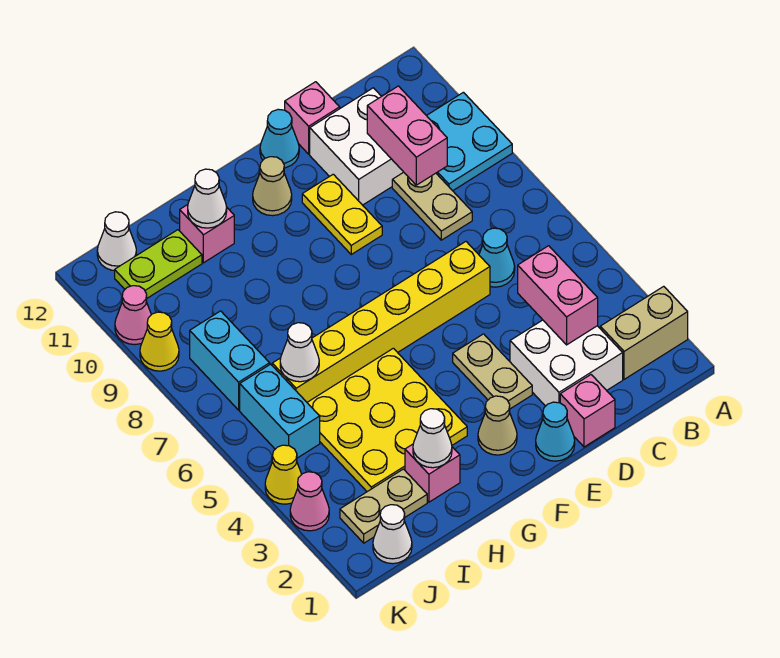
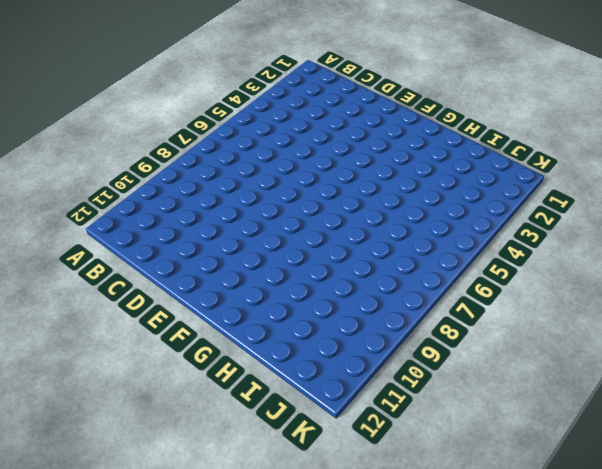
none -> tan 1x2 brick [600,286,688,379]
none -> cyan 2x2 plate [427,92,512,191]
none -> white 2x2 brick [510,320,623,406]
none -> cyan 1x1 cone [479,228,515,287]

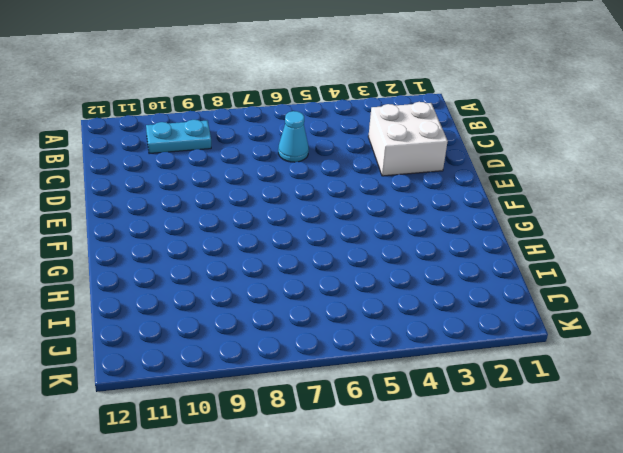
cyan 1x2 plate [146,120,211,154] -> cyan 2x2 plate [427,92,512,191]
none -> tan 1x2 brick [600,286,688,379]
none -> tan 1x2 plate [392,172,472,240]
none -> white 2x2 brick [310,88,403,205]
none -> pink 1x1 brick [560,375,615,447]

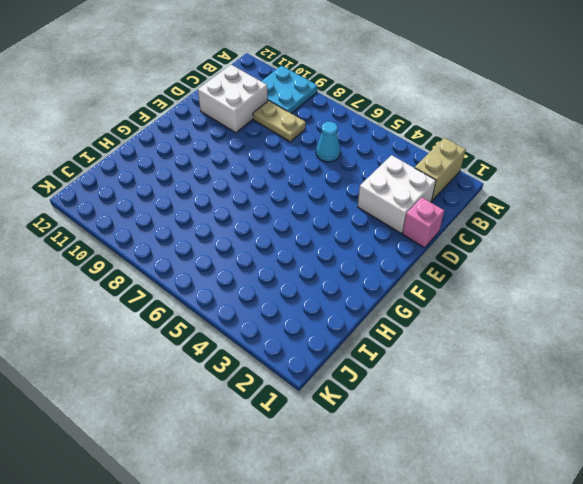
none -> yellow 1x6 brick [272,242,490,402]
none -> pink 1x1 brick [285,82,340,154]
none -> cyan 1x1 cone [536,402,575,461]
none -> tan 1x2 plate [453,334,532,409]

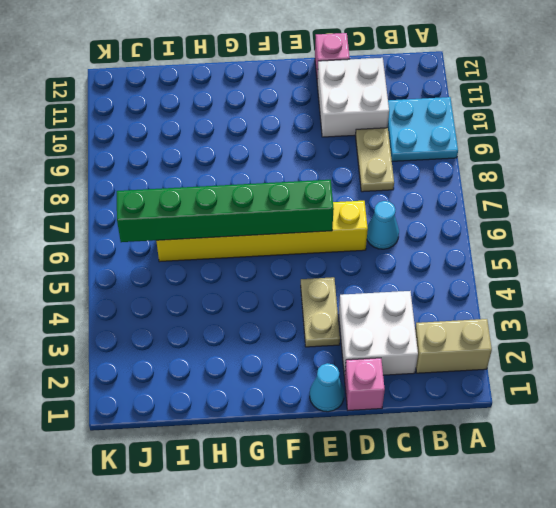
green 1x6 brick [117,180,334,242] -> white 1x1 cone [280,323,319,382]
none -> yellow 1x2 plate [302,174,382,254]
none -> cyan 1x1 cone [260,109,299,168]
none -> tan 1x1 cone [478,396,517,455]
none -> tan 1x1 cone [253,157,292,216]

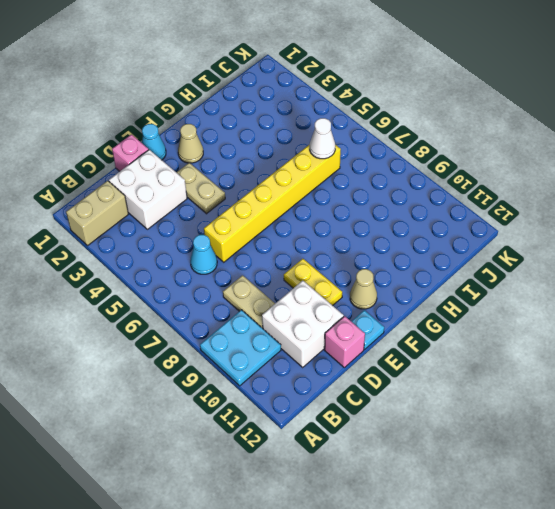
cyan 1x1 plate [351,310,384,349] -> cyan 1x1 cone [260,109,299,168]
none -> yellow 3x3 plate [307,348,467,492]
none -> pink 1x1 brick [405,444,460,502]
none -> pink 1x1 brick [180,205,234,263]
none -> tan 1x2 plate [340,469,427,543]

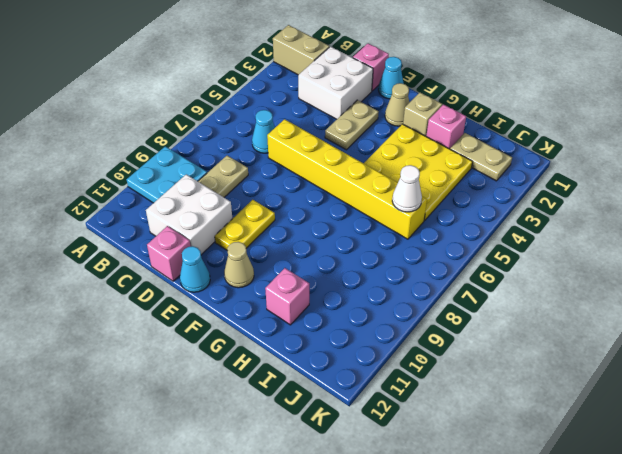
tan 1x1 brick [403,93,442,136] -> none
none -> lime 1x2 plate [115,230,202,298]
none -> white 1x1 cone [373,505,412,564]
none -> cyan 1x2 brick [240,364,320,458]
none -> cyan 1x2 brick [190,311,270,410]

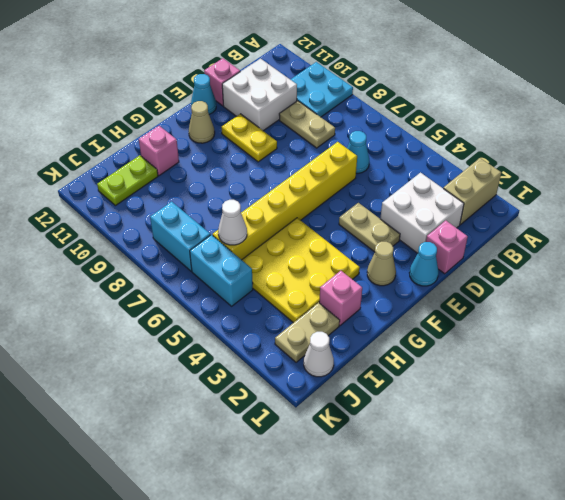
none -> white 1x1 cone [97,212,136,271]
none -> pink 1x1 cone [290,472,329,531]
none -> yellow 1x1 cone [265,445,302,504]
none -> yellow 1x1 cone [140,312,179,371]

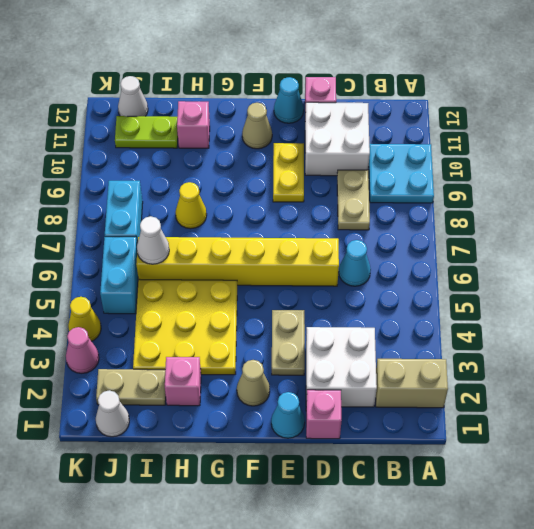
yellow 1x1 cone [175,182,207,229] -> yellow 1x1 cone moved to [140,312,179,371]
none -> pink 1x1 cone [115,286,151,345]
none -> pink 1x2 brick [518,246,598,345]
none -> pink 1x2 brick [367,86,447,185]
none -> white 1x1 cone [413,409,452,468]

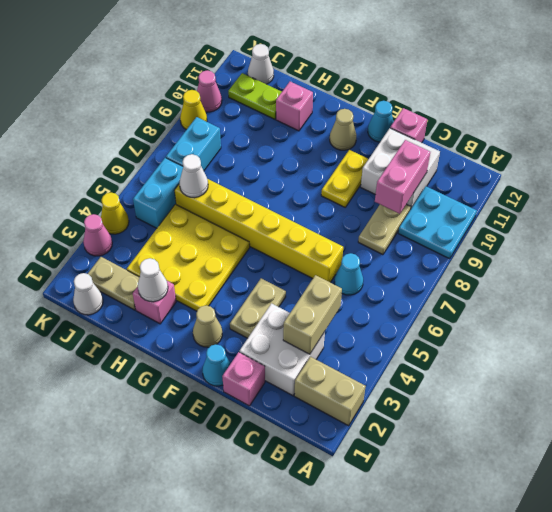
tan 1x2 brick [283,275,342,354] -> pink 1x2 brick [518,246,598,345]
none -> white 1x1 cone [188,169,227,228]

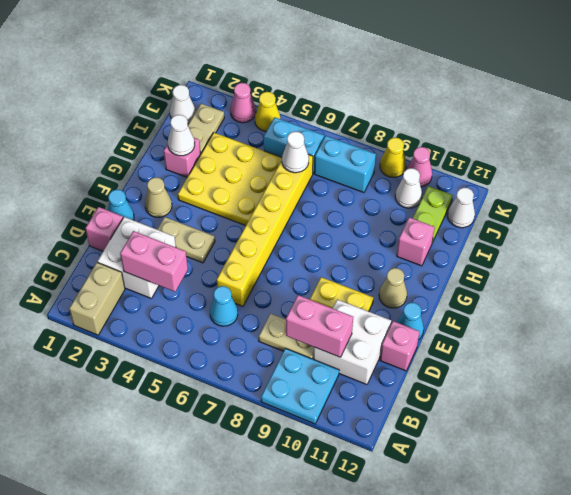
white 1x1 cone [395,168,422,208] -> white 1x1 cone moved to [188,169,227,228]

